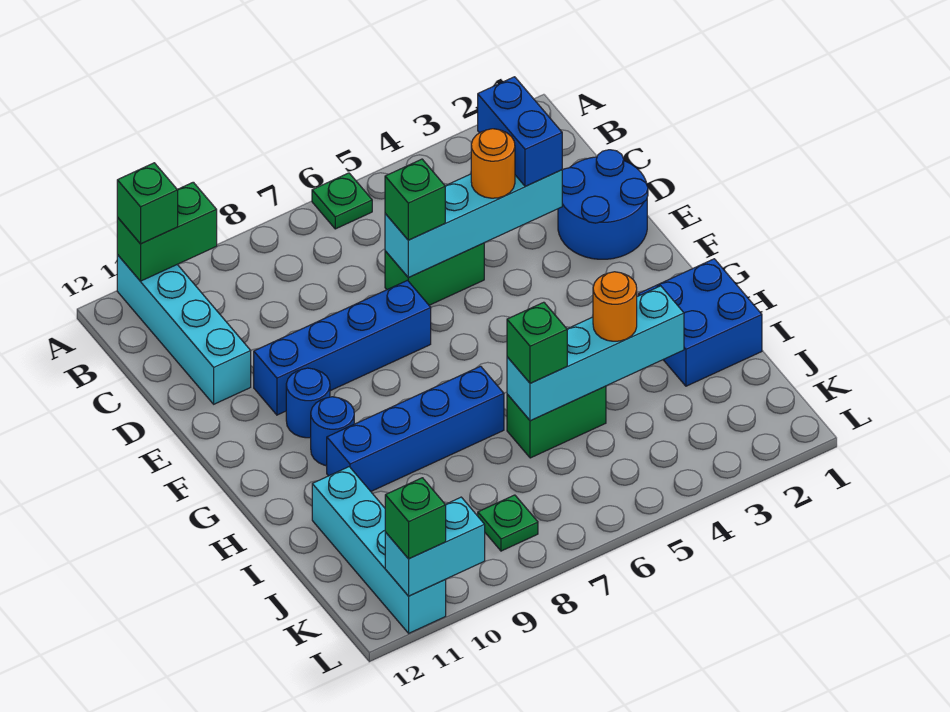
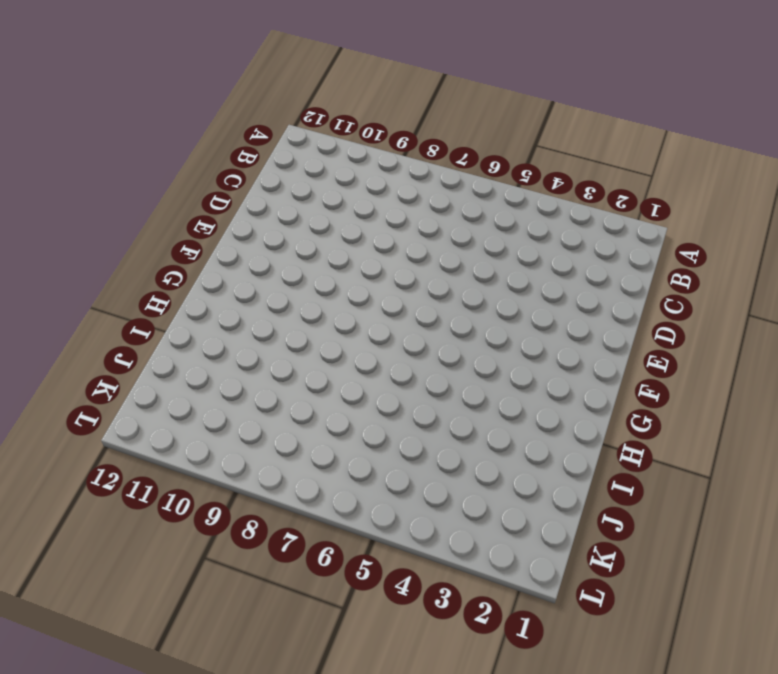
none -> green 1x1 plate [312,173,372,229]
none -> cyan 1x4 brick [117,255,251,404]
none -> blue 2x2 round brick [558,150,648,259]

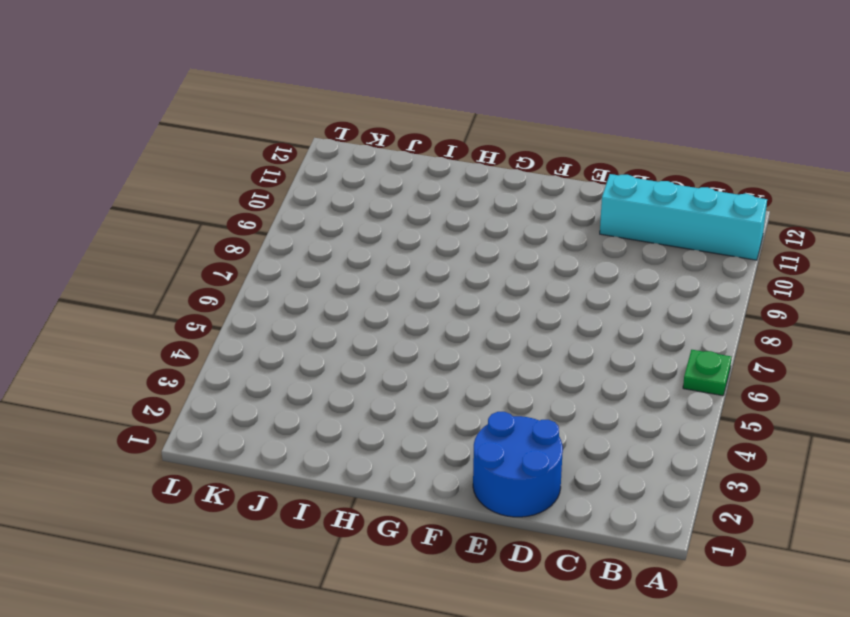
none -> green 1x2 brick [385,243,484,305]
none -> blue 1x4 brick [254,280,431,415]
none -> blue 1x1 round brick [286,368,330,438]

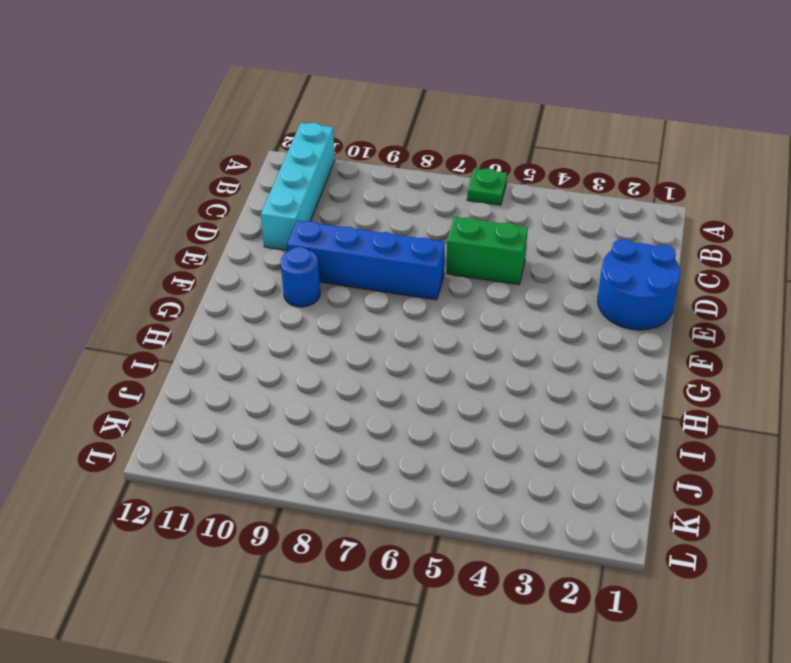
none -> blue 1x1 round brick [311,397,354,466]
none -> blue 2x2 brick [638,259,762,386]
none -> blue 1x4 brick [327,366,504,491]

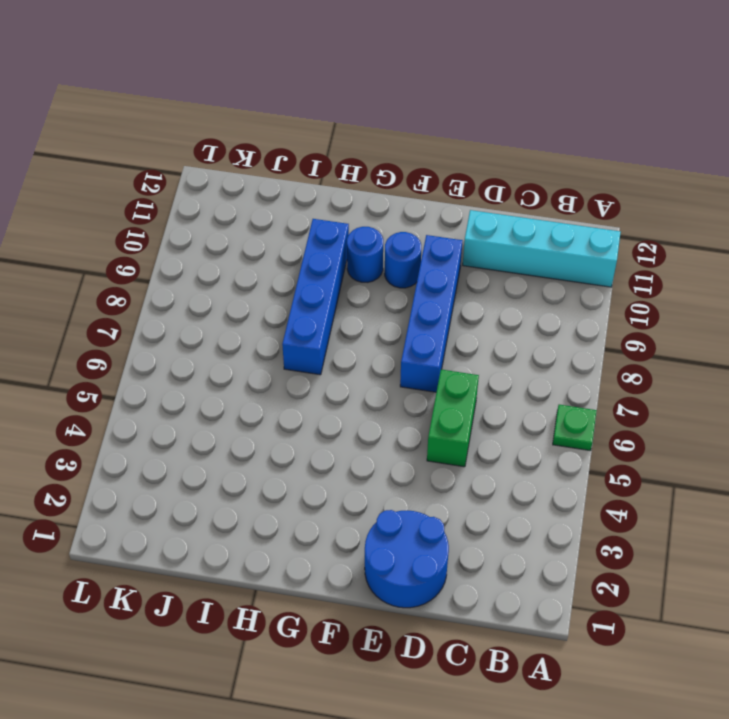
none -> blue 2x2 brick [638,259,762,386]
none -> green 1x2 brick [507,386,606,458]
none -> cyan 1x4 brick [312,467,446,633]

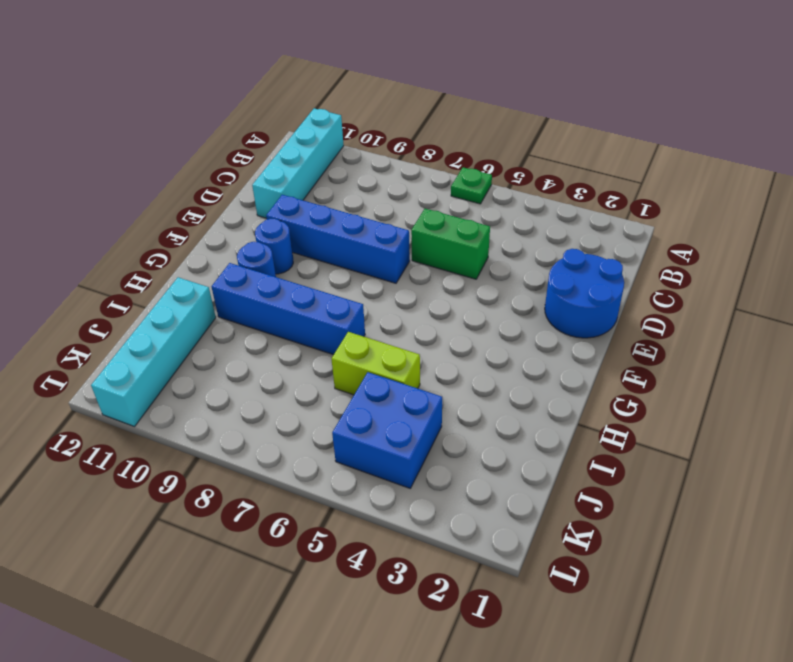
lime 1x2 brick [332,332,420,395] -> green 1x2 brick [507,386,606,458]
blue 2x2 brick [332,372,442,488] -> blue 2x2 brick moved to [638,259,762,386]
none -> green 1x1 plate [478,495,538,551]
none -> green 1x2 brick [117,182,217,281]
none -> cyan 1x4 brick [385,170,562,277]

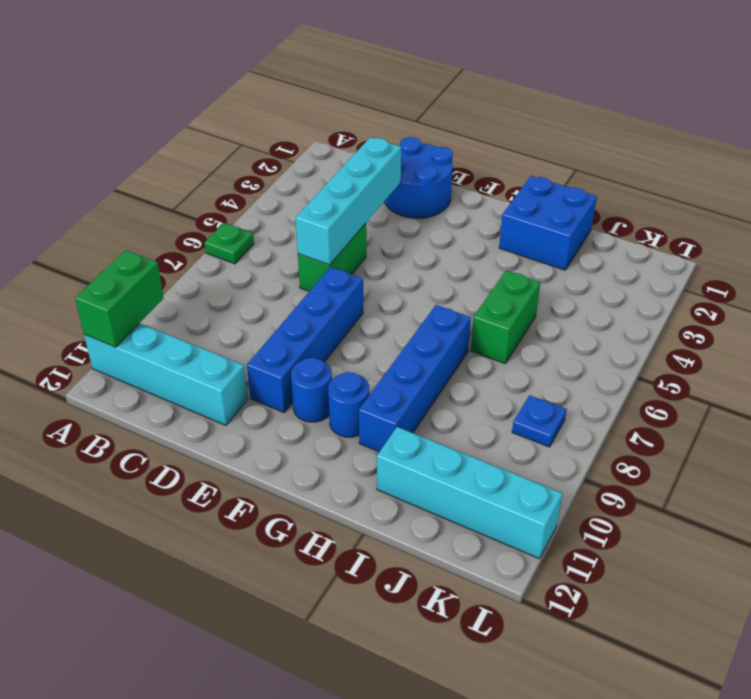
blue 1x1 plate [512,395,567,447] -> green 1x1 plate [478,495,538,551]
none -> cyan 1x4 brick [507,286,684,421]
none -> cyan 1x2 brick [385,497,485,596]
none -> green 1x1 brick [117,163,178,244]

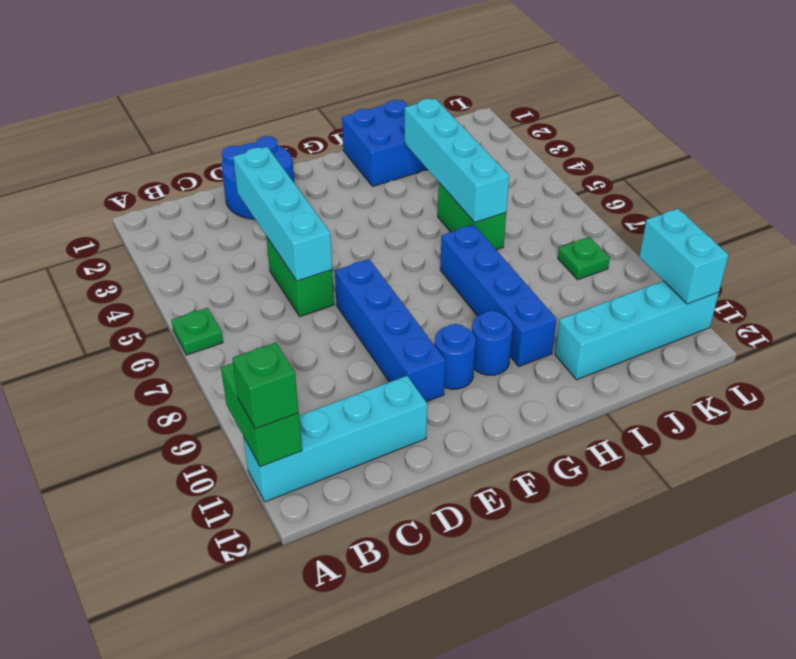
none -> blue 1x2 brick [478,77,562,187]
none -> orange 1x1 round brick [471,129,515,198]
none -> green 1x1 brick [385,159,445,240]

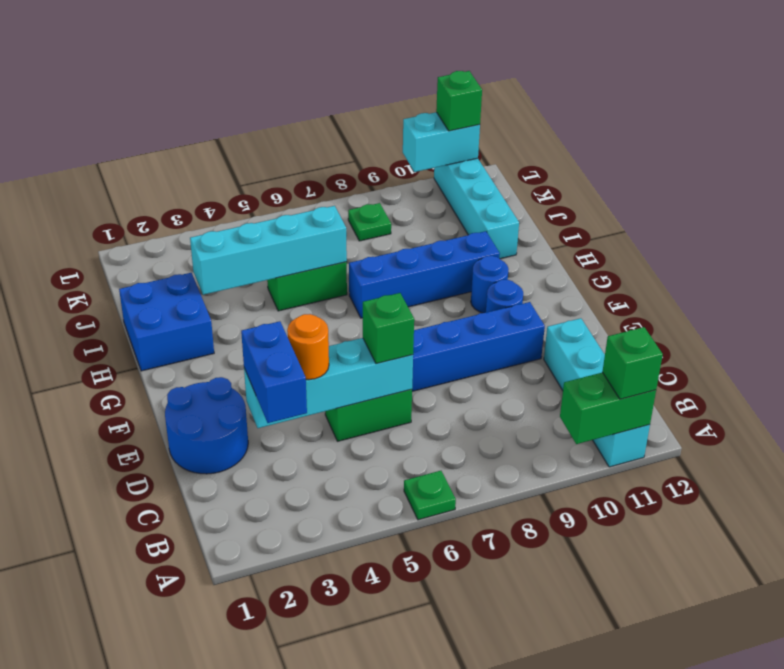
none -> orange 1x1 round brick [593,272,637,341]
none -> green 1x1 brick [507,302,567,383]

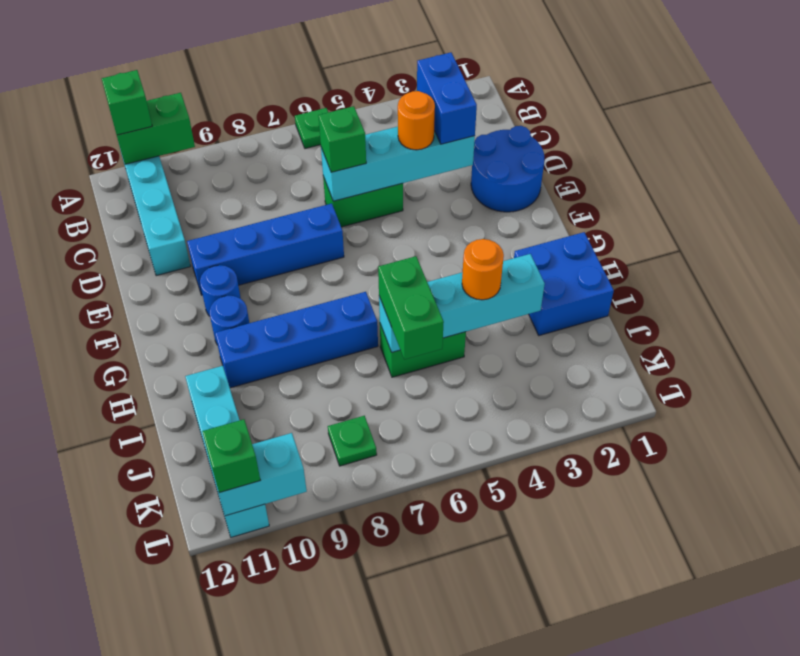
green 1x2 brick [378,256,444,359] -> green 1x1 brick [507,302,567,383]

